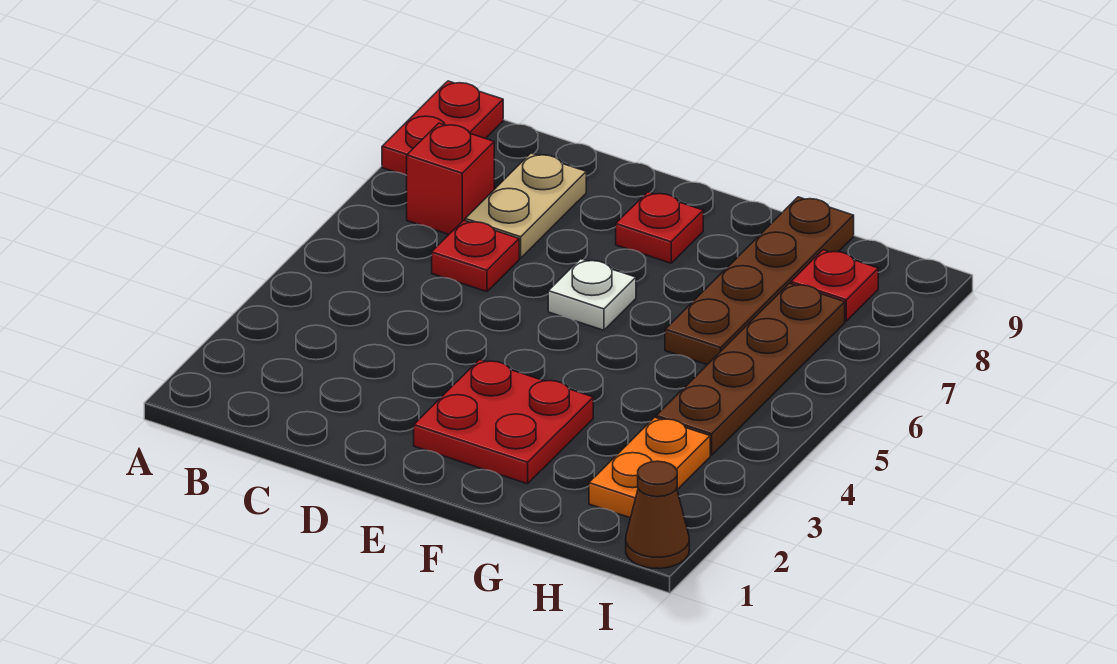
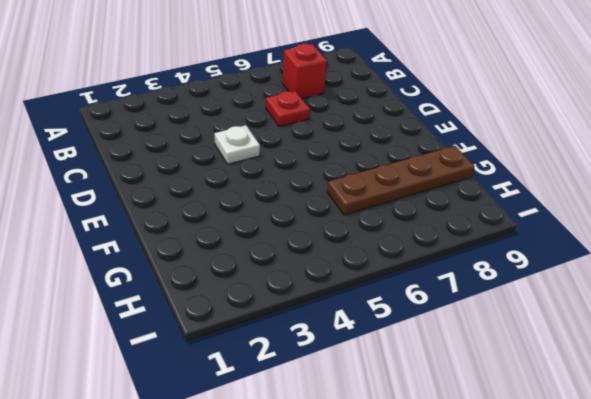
white 1x1 plate [214,125,260,164] -> white 1x1 plate moved to [548,259,636,330]
none -> red 1x2 plate [382,81,503,175]
none -> tan 1x2 plate [465,153,586,258]
none -> red 2x2 plate [414,359,593,484]

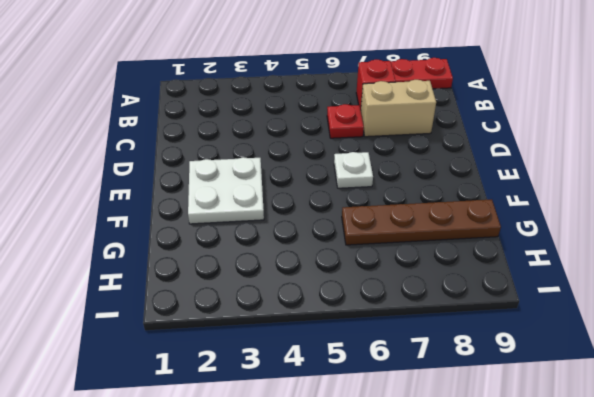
tan 1x2 brick [361,80,436,137] -> tan 1x2 plate [465,153,586,258]
white 2x2 plate [188,157,264,224] -> red 2x2 plate [414,359,593,484]
none -> red 1x1 plate [616,192,703,263]
none -> orange 1x2 plate [589,417,710,518]
none -> brown 1x4 plate [656,283,845,455]

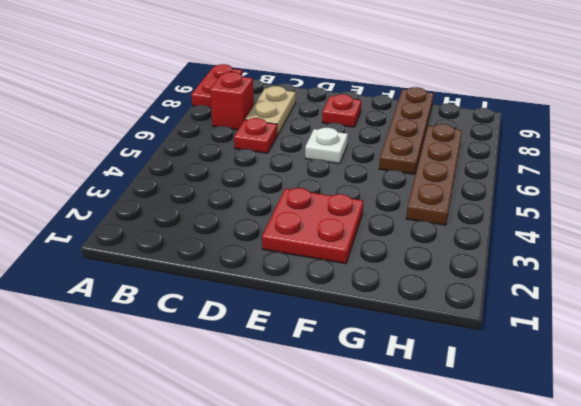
none -> orange 1x2 plate [589,417,710,518]
none -> red 1x1 plate [791,250,878,321]
none -> brown 1x1 cone [626,461,689,569]

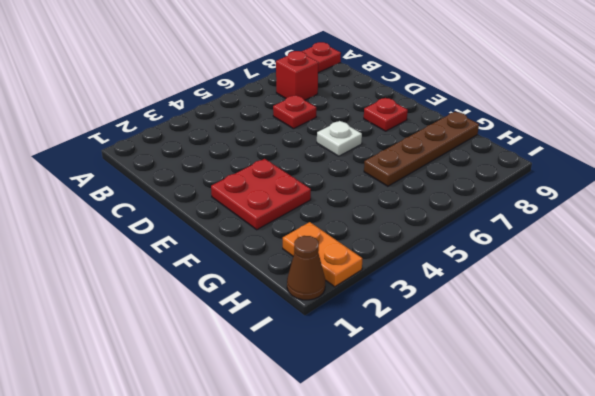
orange 1x2 plate [283,222,362,287] -> orange 1x2 plate turned to [589,417,710,518]
none -> tan 1x2 plate [465,153,586,258]
none -> brown 1x4 plate [656,283,845,455]
none -> red 1x1 plate [791,250,878,321]

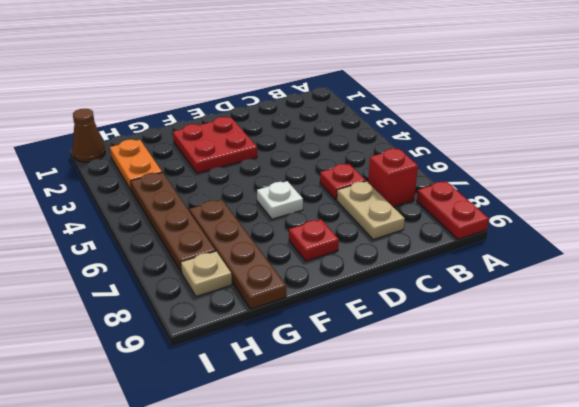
tan 1x1 plate [181,251,232,297] -> red 1x1 plate [791,250,878,321]

